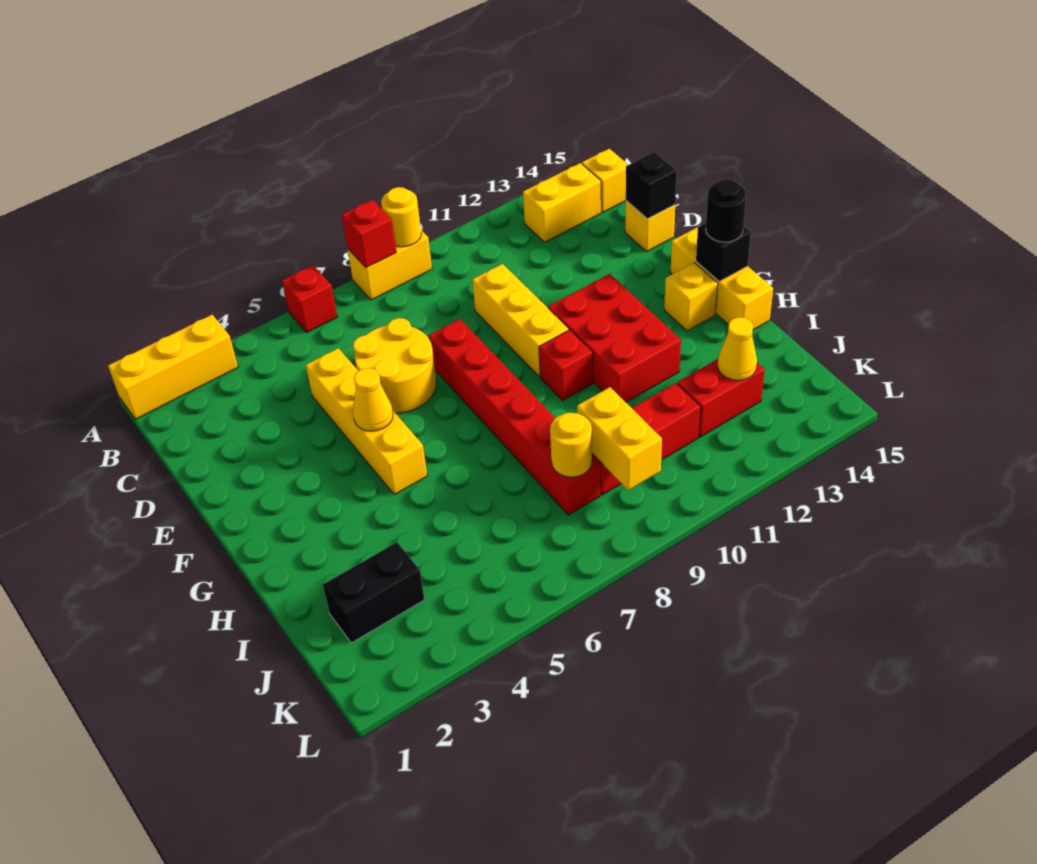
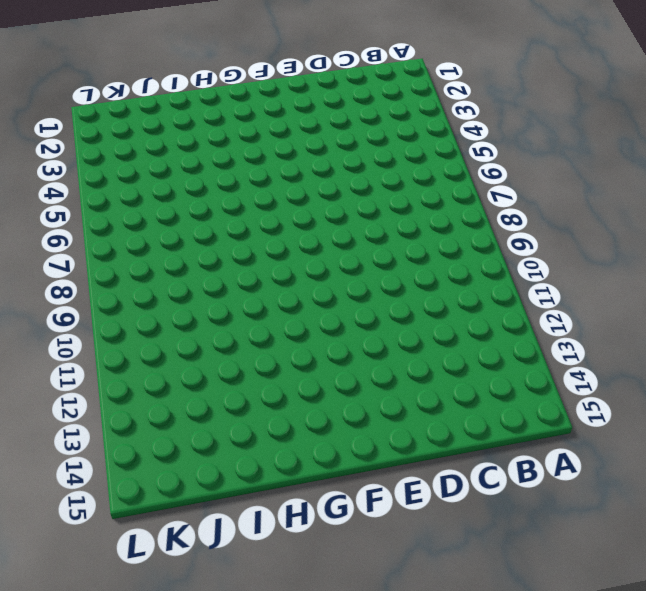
none -> yellow 1x3 brick [108,315,238,419]
none -> red 1x1 brick [282,265,337,333]
none -> yellow 1x2 brick [347,230,432,300]

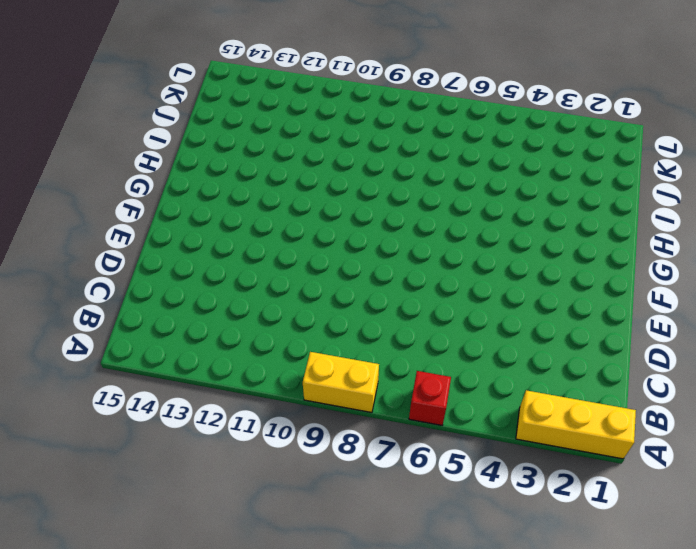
none -> yellow 1x2 brick [523,163,601,242]
none -> yellow 1x1 brick [582,149,628,212]
none -> yellow 1x4 brick [306,348,427,495]

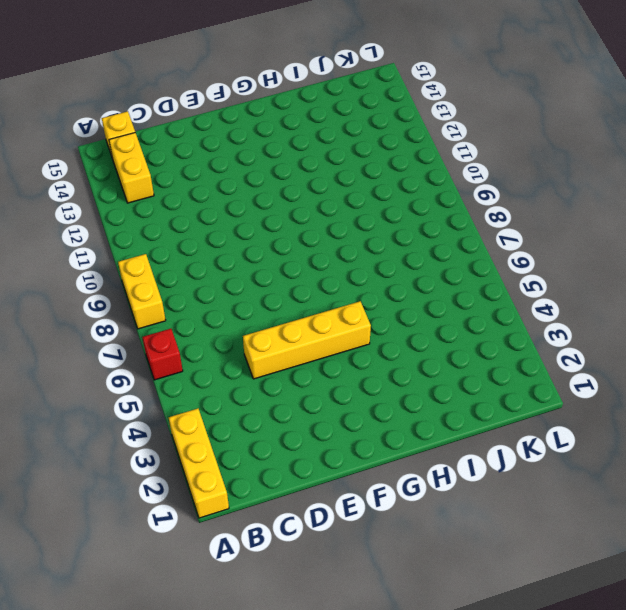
none -> yellow 2x2 round brick [353,318,436,413]
none -> yellow 1x3 brick [472,264,569,377]
none -> yellow 1x1 brick [625,201,675,251]

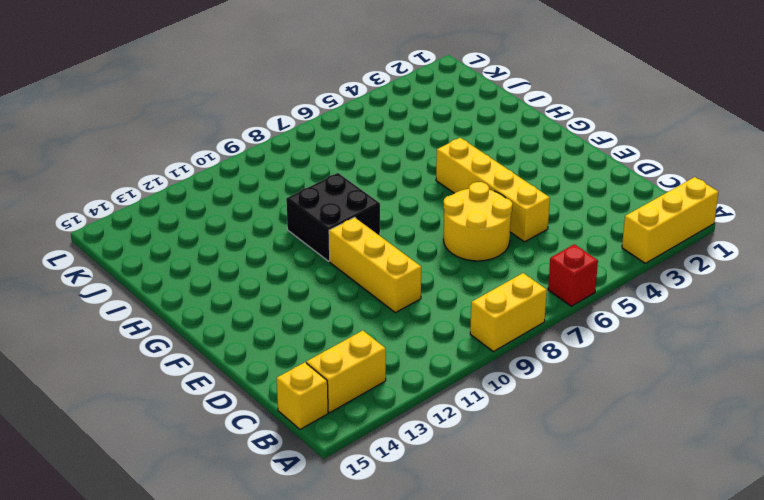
black 2x2 brick [286,173,380,261] -> red 1x1 brick [539,330,593,401]
none -> yellow 1x1 brick [625,201,675,251]
none -> red 1x6 brick [429,319,600,515]
none -> red 2x3 brick [548,274,681,402]

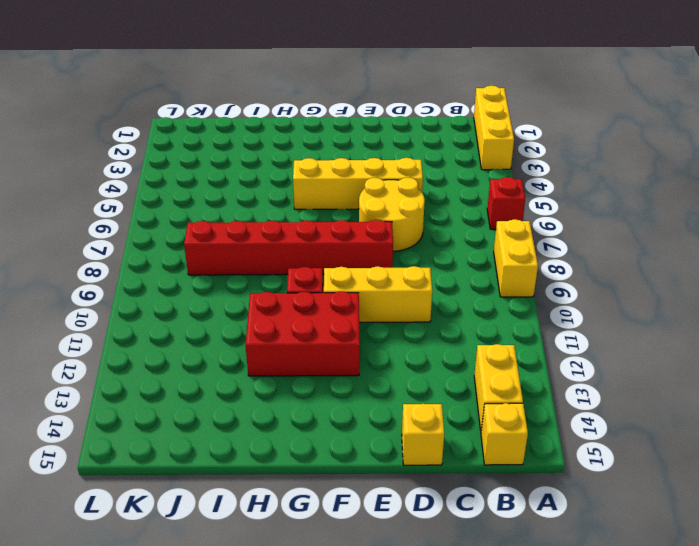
none -> yellow 1x3 brick [671,227,773,330]
none -> yellow 1x1 brick [664,263,718,331]
none -> black 1x2 brick [323,542,425,643]

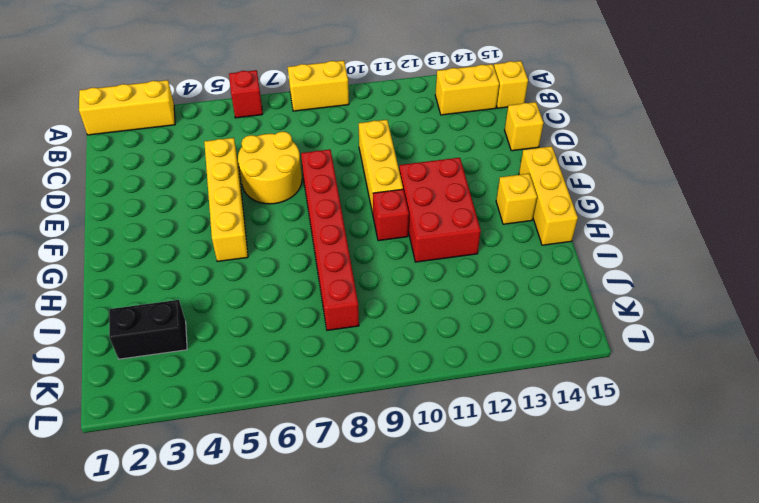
none -> red 1x3 brick [592,383,701,495]
none -> red 1x2 brick [677,359,765,437]
none -> red 1x1 brick [342,200,396,268]

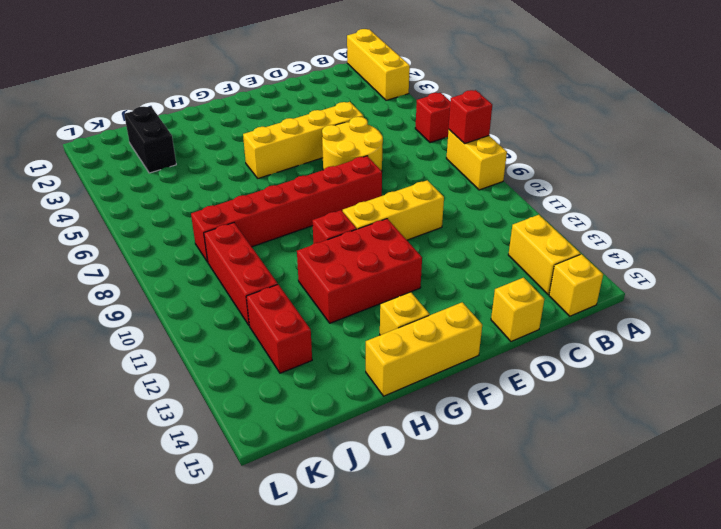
none -> yellow 1x1 round brick [381,187,421,247]
none -> black 1x1 brick [626,152,677,219]
none -> yellow 1x1 cone [353,368,393,431]

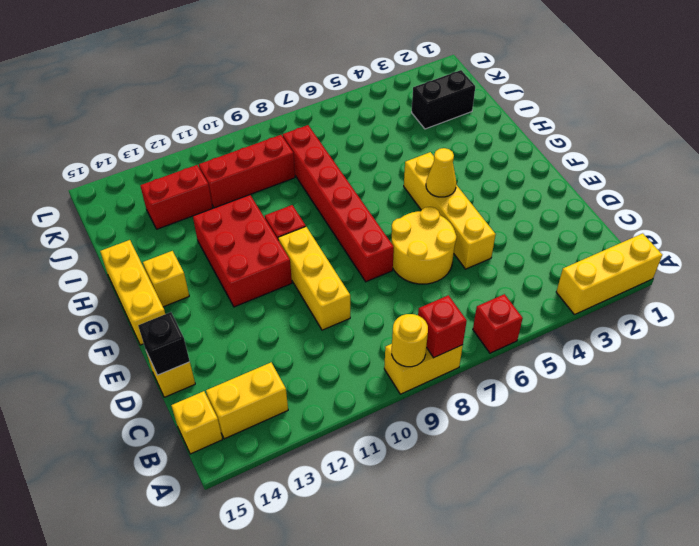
none -> black 1x1 brick [696,223,751,281]
none -> yellow 1x1 round brick [550,413,592,477]
none -> yellow 1x2 brick [577,387,662,490]

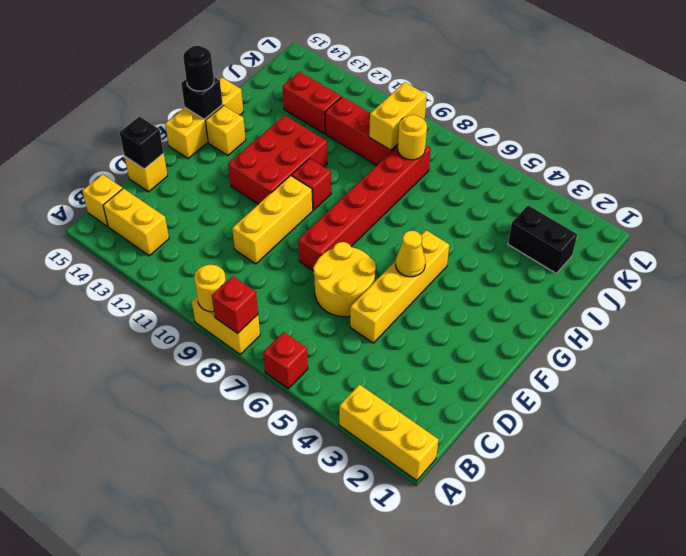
none -> yellow 1x1 cone [718,317,757,380]

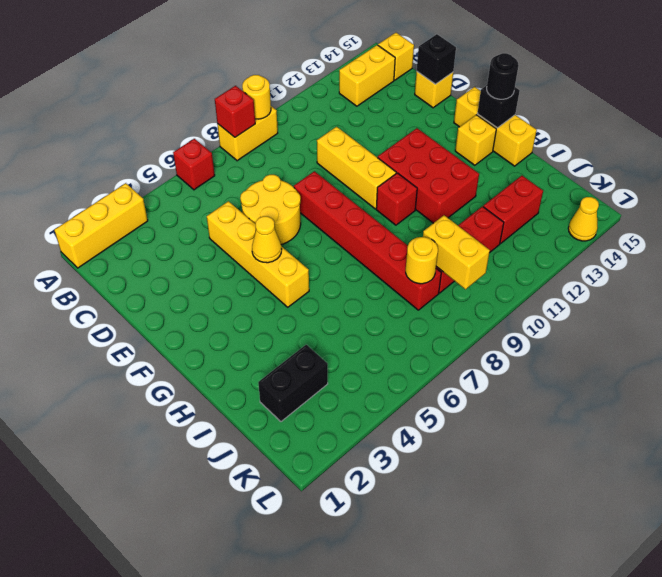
yellow 1x1 cone [568,197,599,241] -> yellow 1x1 cone moved to [718,317,757,380]

